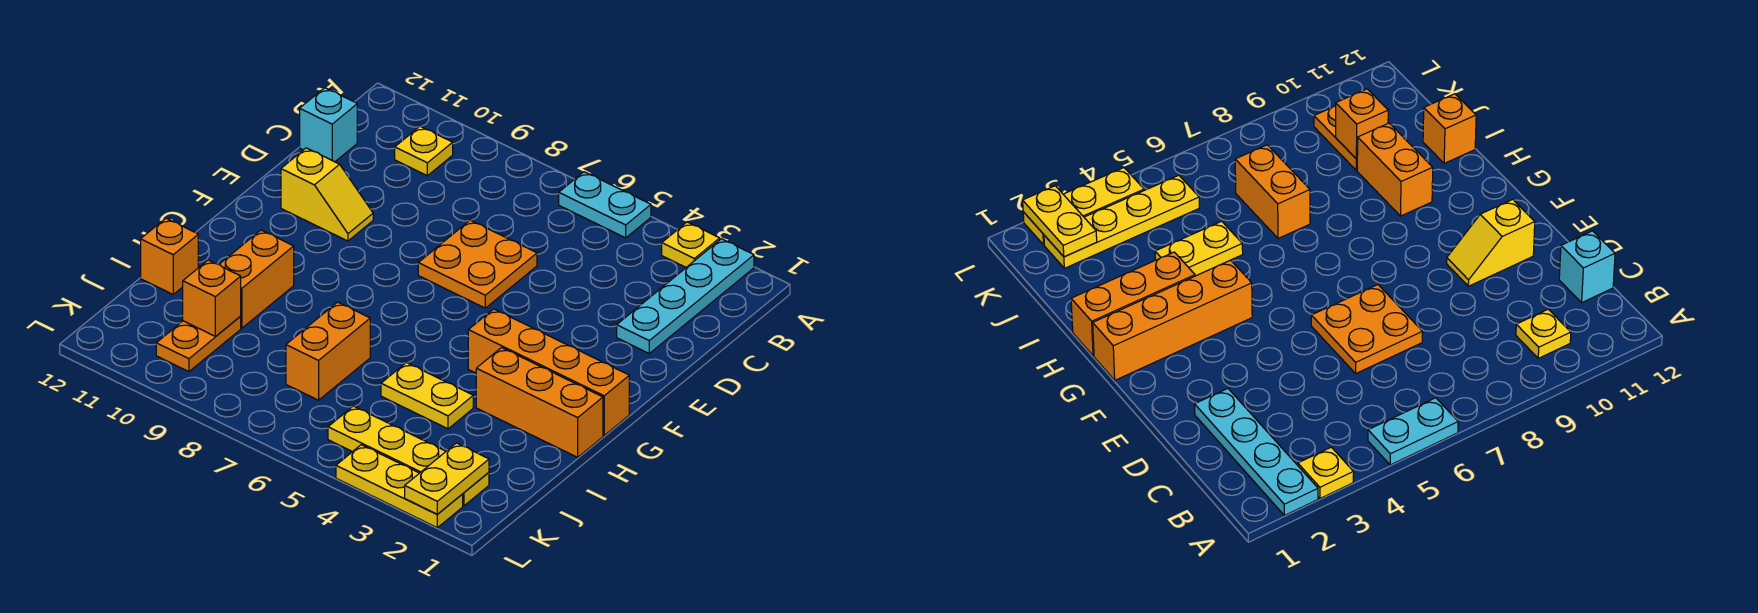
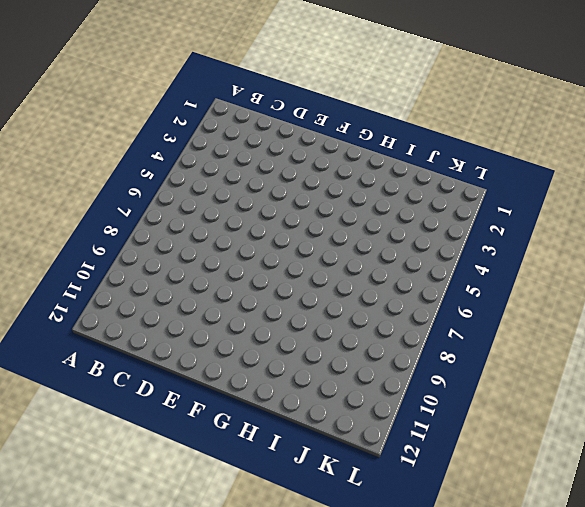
none -> cyan 1x4 plate [617,239,754,353]
none -> yellow 1x1 plate [662,222,720,267]
none -> cyan 1x2 plate [559,172,651,238]

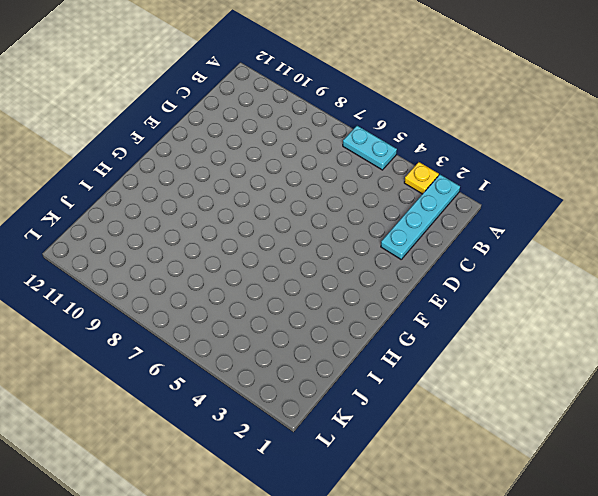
none -> yellow 1x1 plate [395,126,453,176]
none -> cyan 1x1 brick [300,88,357,162]
none -> orange 2x2 plate [418,220,537,308]

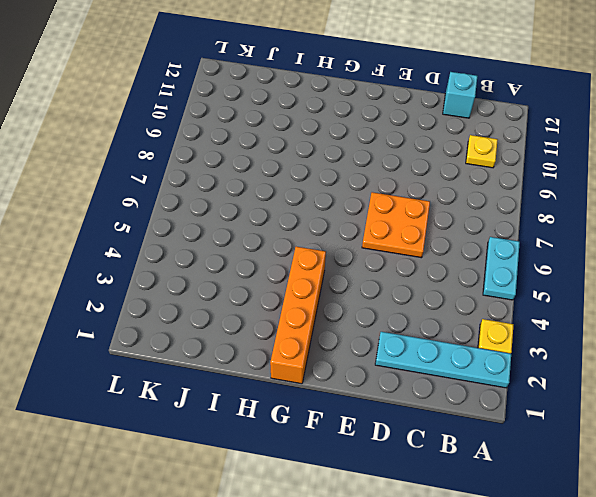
none -> yellow 1x2 slope [281,148,373,241]
none -> orange 1x3 brick [476,348,603,457]
none -> orange 1x2 brick [219,230,294,328]

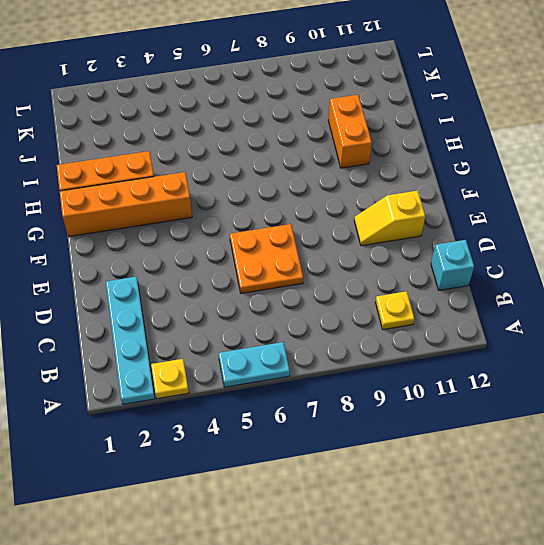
none -> yellow 1x2 plate [381,363,473,429]
none -> orange 1x2 brick [286,302,370,400]
none -> orange 1x1 brick [141,218,198,294]

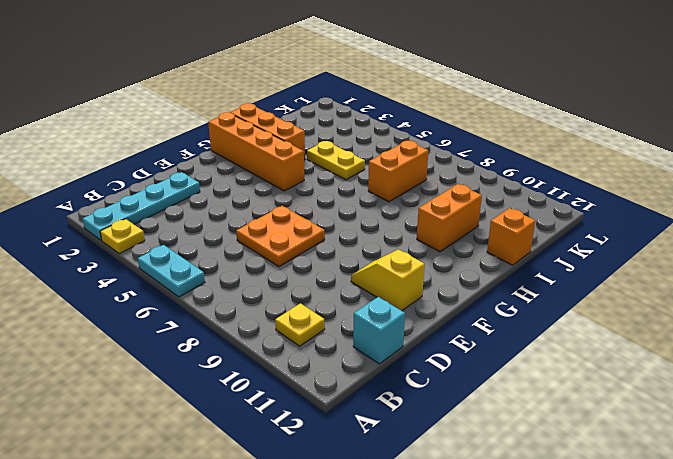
none -> orange 1x2 plate [156,317,241,372]
none -> yellow 1x4 plate [328,406,489,506]
none -> yellow 1x3 plate [336,445,463,528]

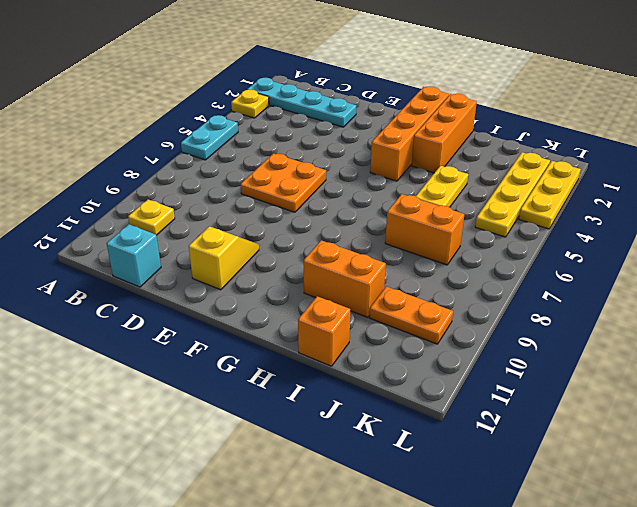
none -> orange 1x1 brick [183,260,241,336]
none -> yellow 1x2 plate [405,443,489,514]

